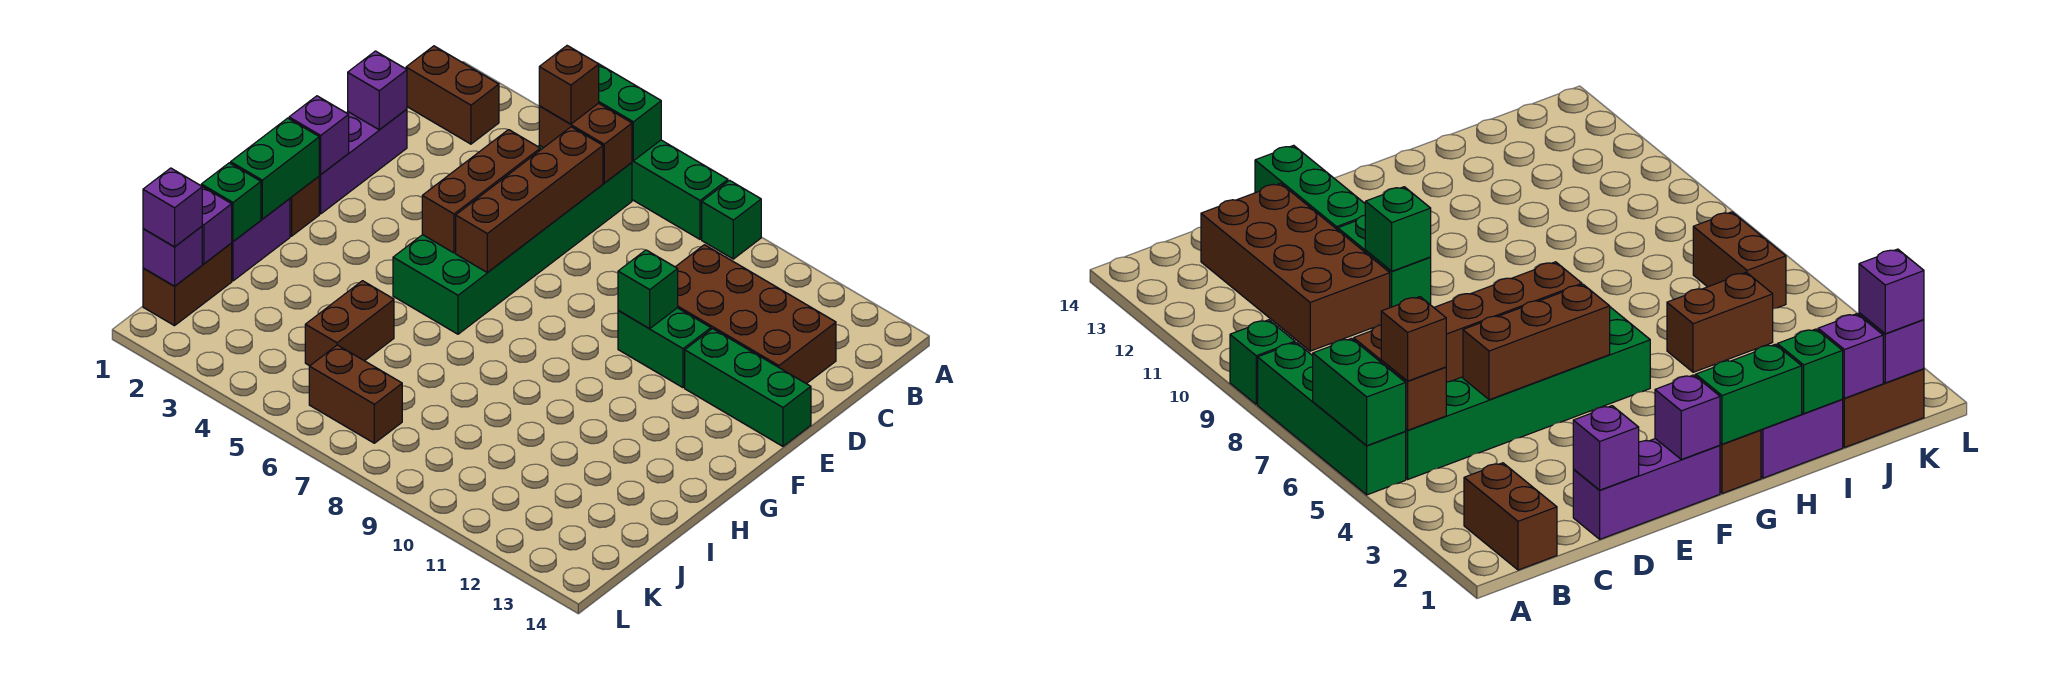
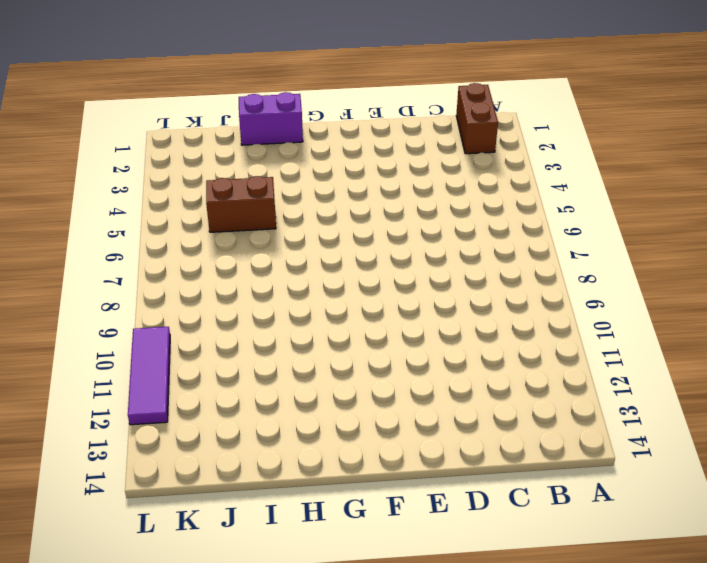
purple 1x3 tile [128,327,170,425] -> none
none -> green 1x4 brick [632,140,728,239]
none -> green 1x1 brick [702,180,761,259]
none -> green 2x6 brick [393,145,632,334]

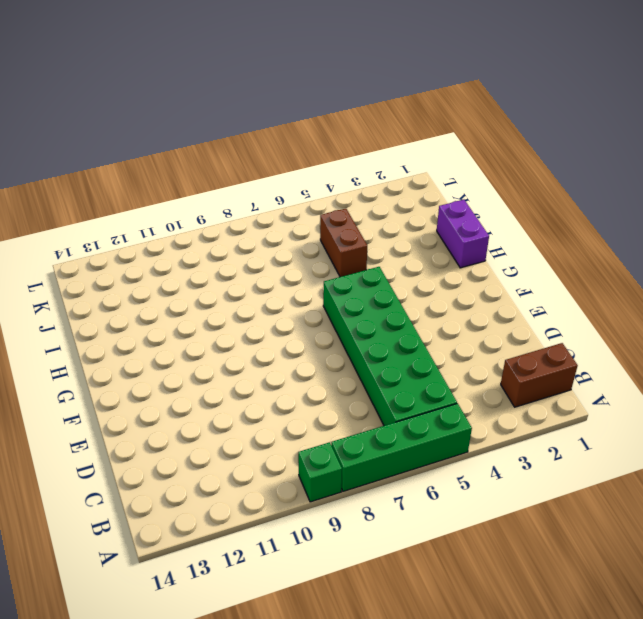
none -> brown 2x4 brick [676,245,836,384]
none -> purple 1x3 brick [319,109,407,214]
none -> green 1x2 brick [618,308,711,388]

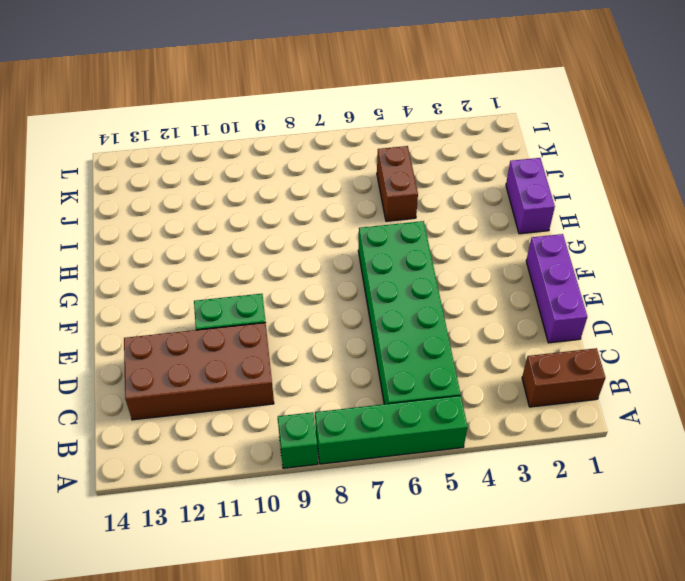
none -> green 1x3 brick [685,329,811,446]
none -> brown 1x1 brick [290,176,319,236]
none -> brown 1x2 brick [143,243,232,326]

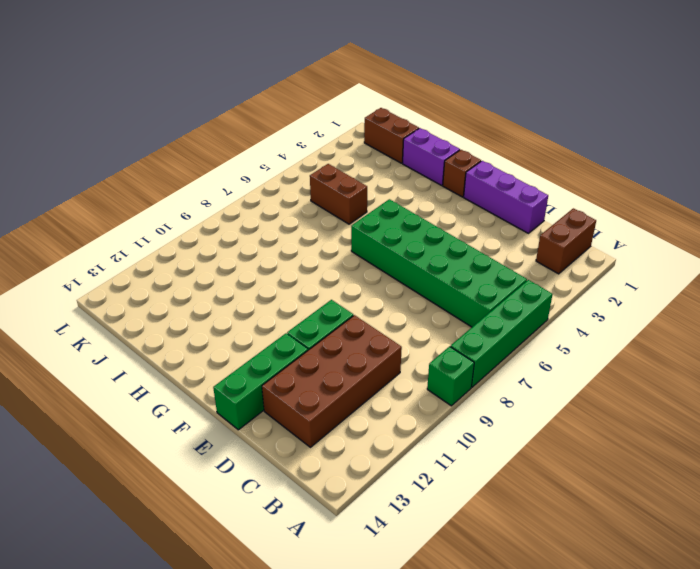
none -> brown 1x2 brick [309,345,402,443]
none -> green 1x2 brick [599,64,661,161]
none -> brown 1x2 brick [539,103,632,183]

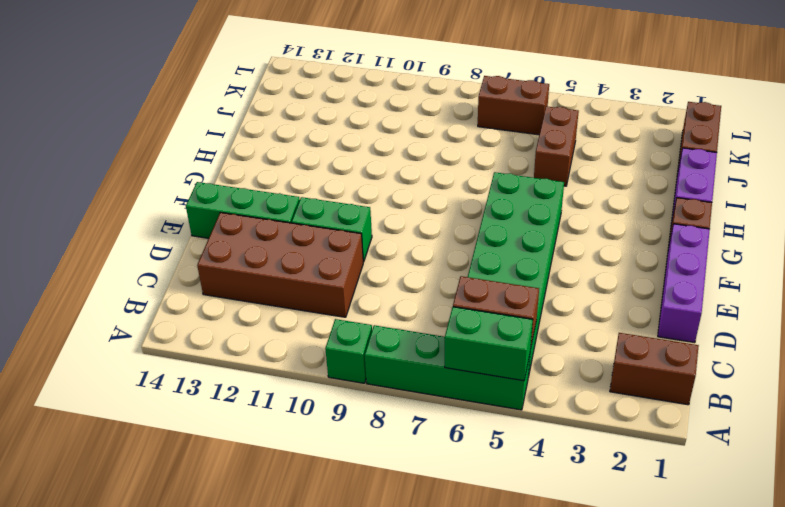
none -> brown 1x4 brick [456,127,603,273]
none -> purple 1x1 brick [348,51,407,130]
none -> brown 1x3 brick [422,130,540,253]

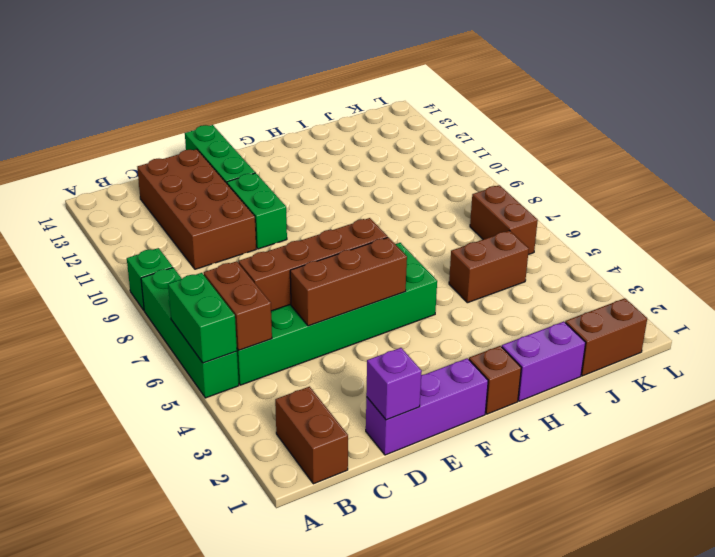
none -> green 1x1 brick [618,250,678,328]
none -> purple 1x1 brick [289,96,349,175]
none -> green 1x2 brick [231,118,319,219]

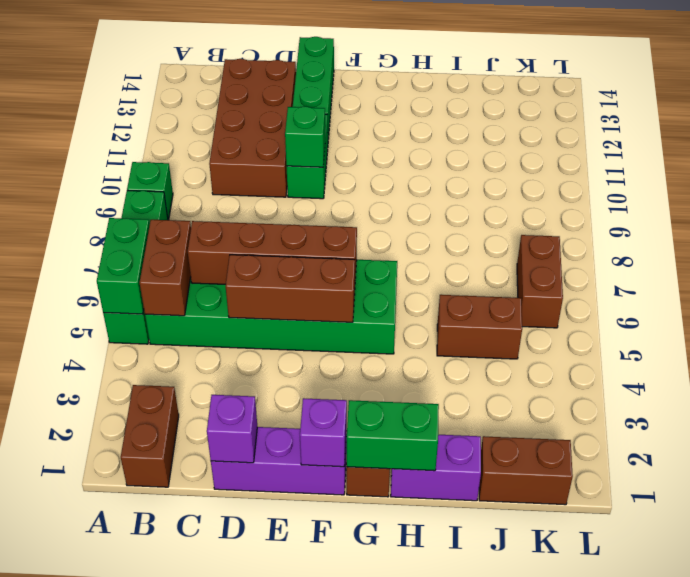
none -> green 1x1 brick [201,163,261,241]
none -> purple 1x1 brick [202,187,232,264]
none -> purple 1x1 brick [143,226,202,286]

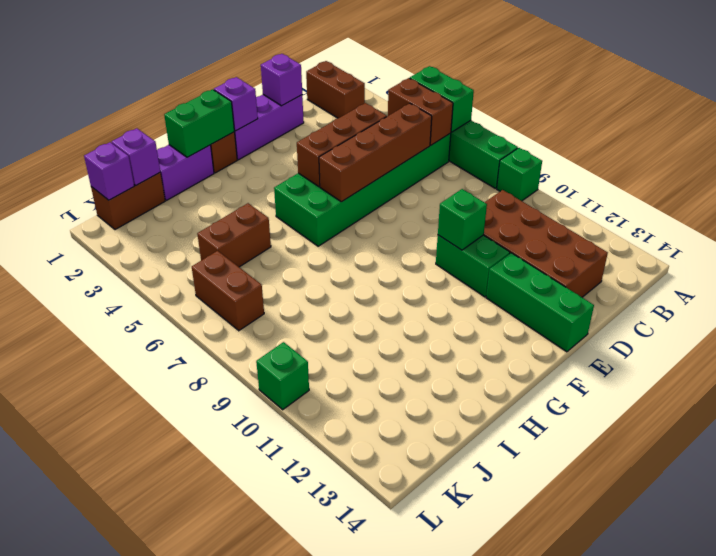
green 1x1 brick [256,342,309,410] -> green 1x1 brick moved to [201,163,261,241]
none -> brown 1x1 brick [539,46,599,124]
none -> purple 1x1 brick [143,168,202,247]

